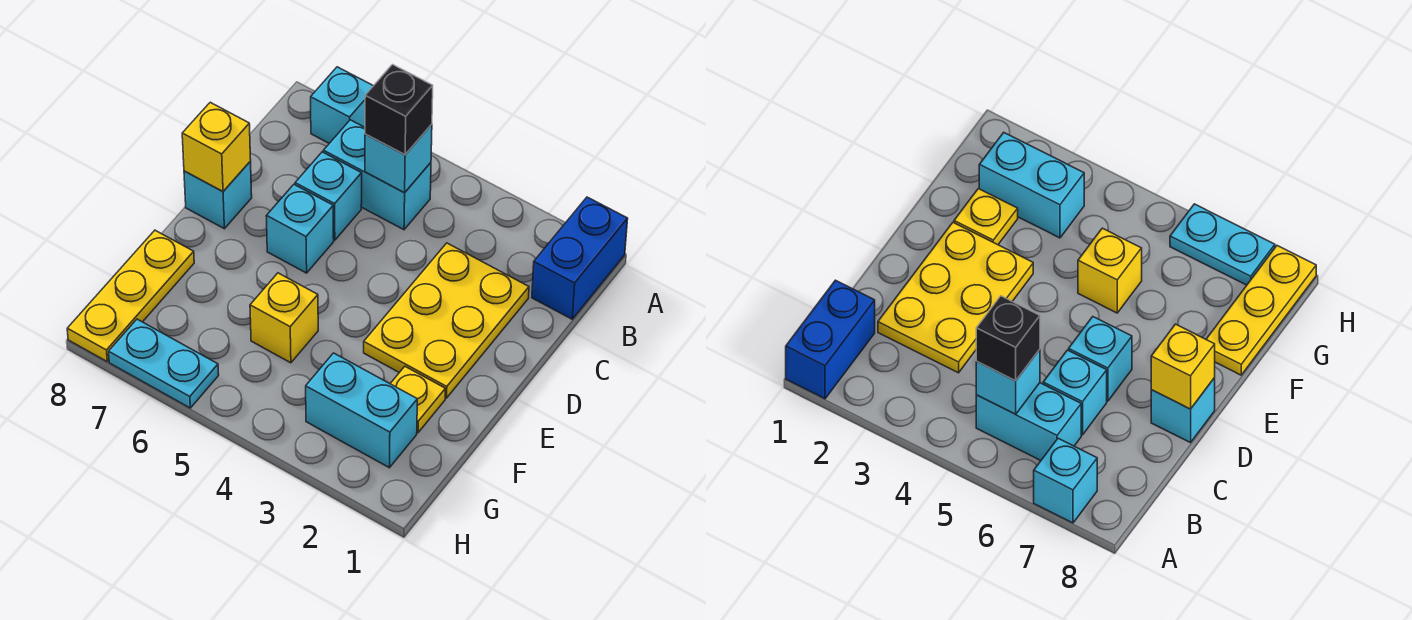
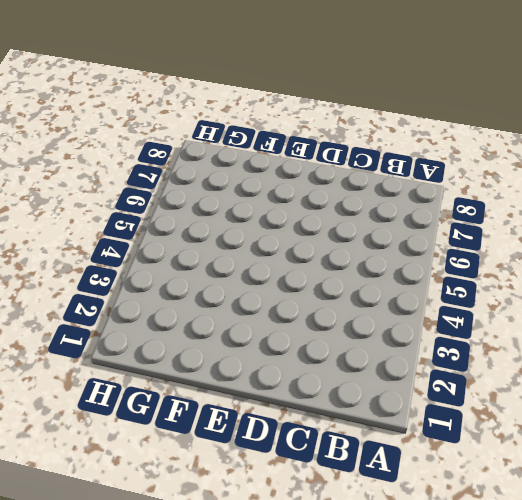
none -> blue 1x2 brick [532,197,628,319]
none -> cyan 1x1 brick [311,67,373,143]
none -> cyan 1x2 brick [324,120,431,230]

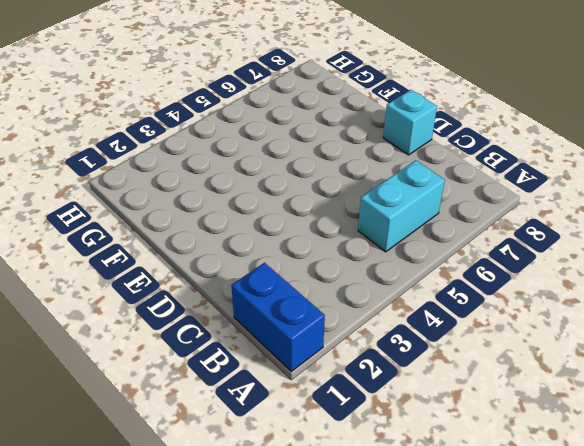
none -> cyan 1x1 brick [311,67,373,143]
none -> yellow 2x3 plate [364,243,529,398]
none -> cyan 1x1 brick [295,152,362,240]

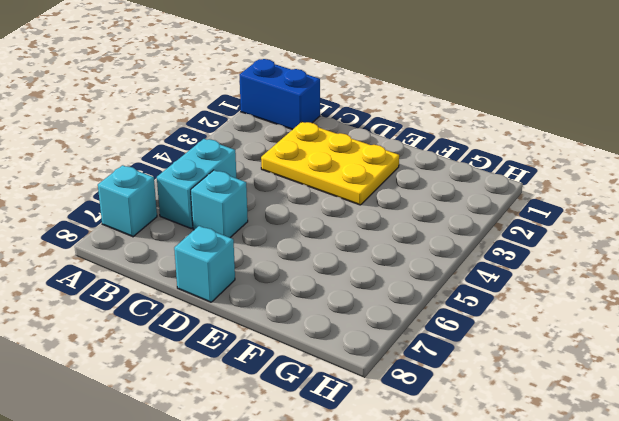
none -> cyan 1x1 brick [266,185,334,273]
none -> yellow 1x1 plate [390,367,445,433]
none -> yellow 1x1 brick [250,273,318,363]

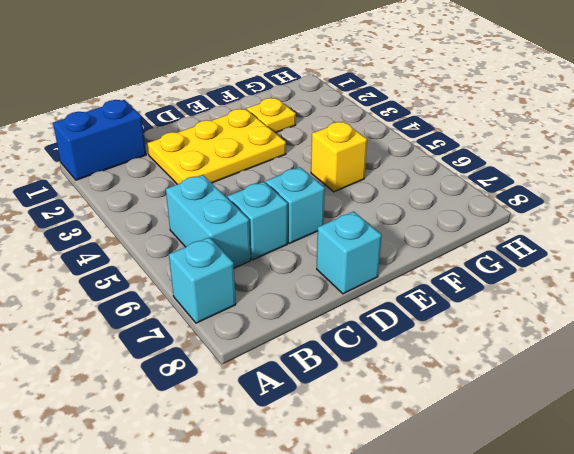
none -> yellow 1x3 plate [67,230,194,361]
none -> cyan 1x2 brick [306,353,417,468]
none -> cyan 1x2 plate [109,319,219,408]

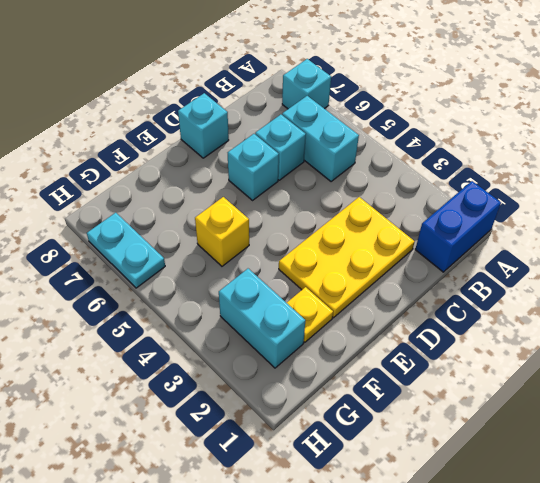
none -> yellow 1x3 plate [67,230,194,361]
none -> cyan 1x1 brick [365,124,432,193]
none -> yellow 1x1 brick [182,102,251,192]

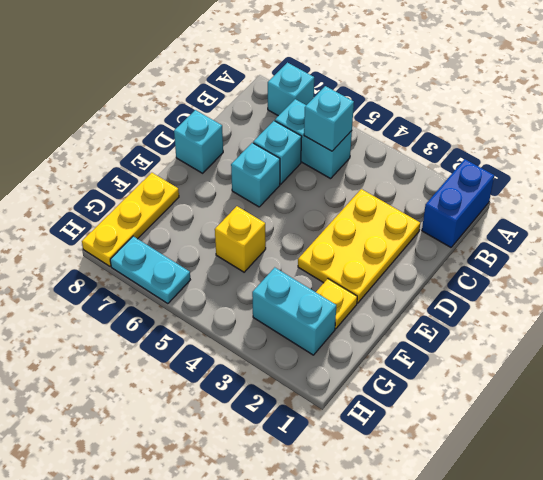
none -> yellow 1x1 brick [182,102,251,192]
none -> black 1x1 brick [365,65,433,155]

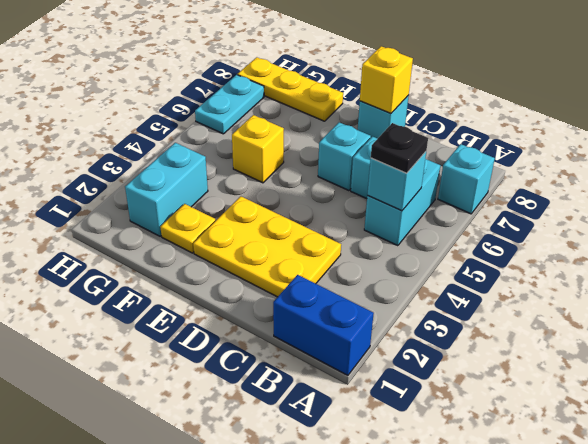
black 1x1 plate [371,123,428,173] -> black 1x1 brick [365,65,433,155]

